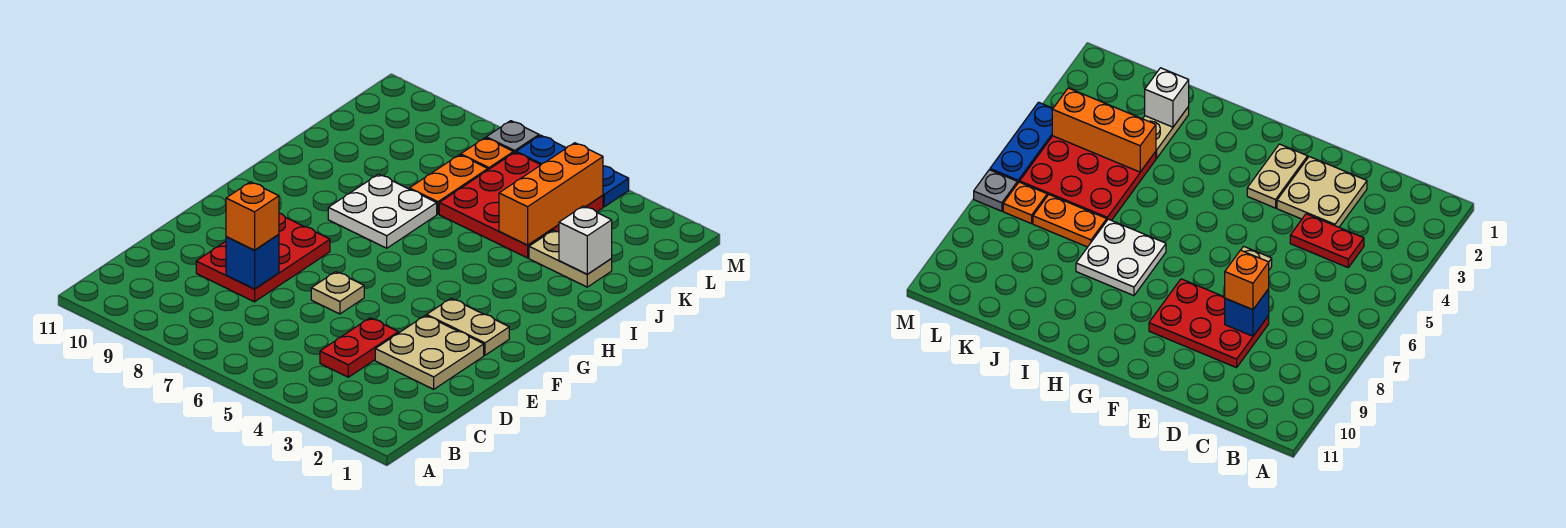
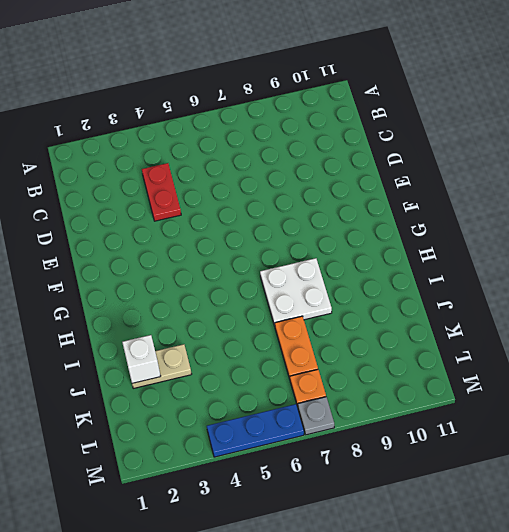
none -> tan 2x2 plate [375,315,484,389]
none -> red 2x3 plate [196,213,330,302]
none -> tan 1x1 plate [311,272,364,314]

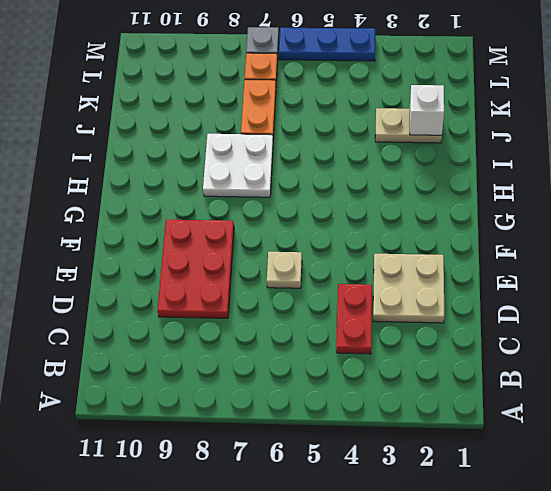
none -> tan 1x2 plate [427,298,509,355]
none -> red 3x3 plate [439,152,603,258]
none -> blue 1x1 brick [226,234,279,289]

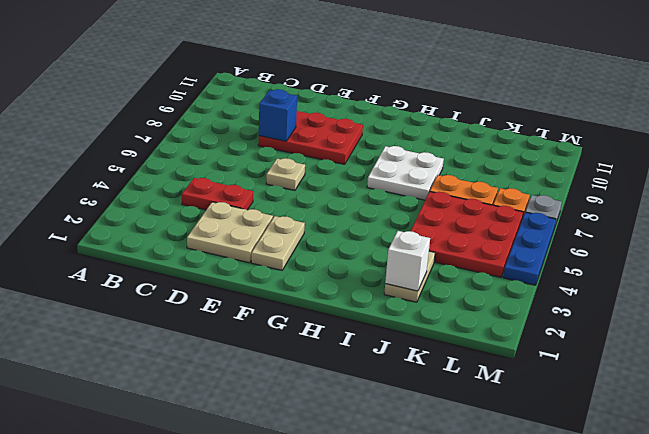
none -> orange 1x3 brick [499,143,603,245]
none -> orange 1x1 brick [226,182,279,250]

